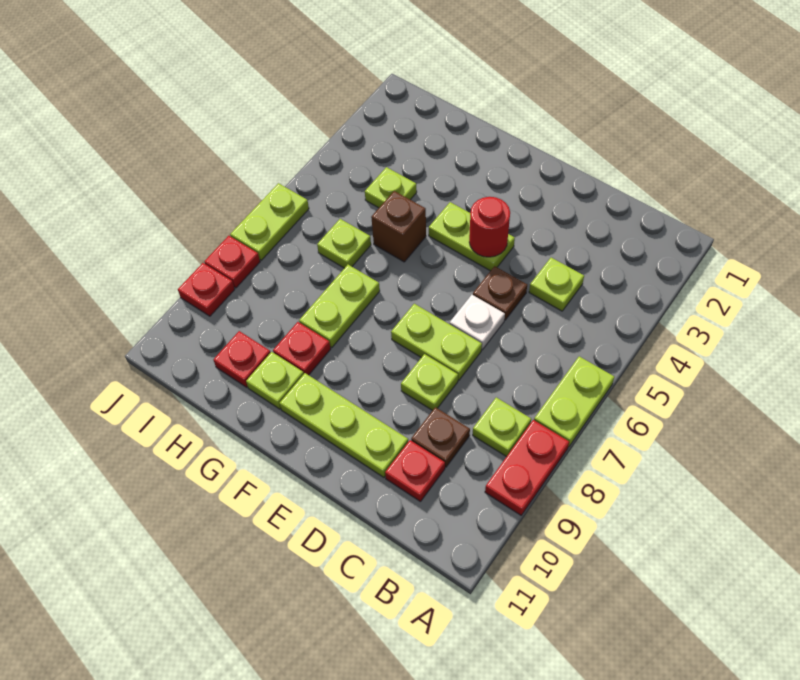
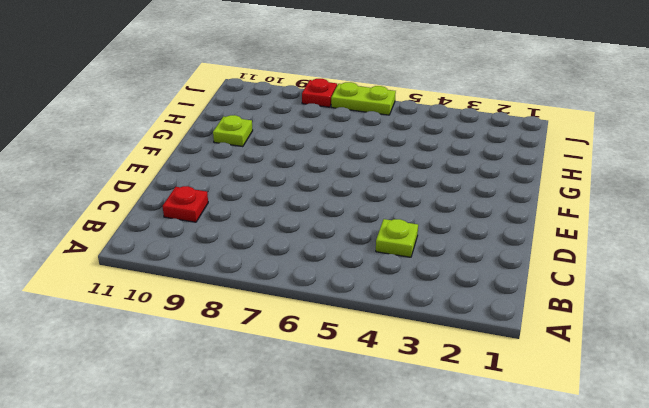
none -> lime 1x2 plate [534,356,614,447]
none -> red 1x2 plate [485,420,569,515]
none -> lime 1x1 plate [473,397,531,457]

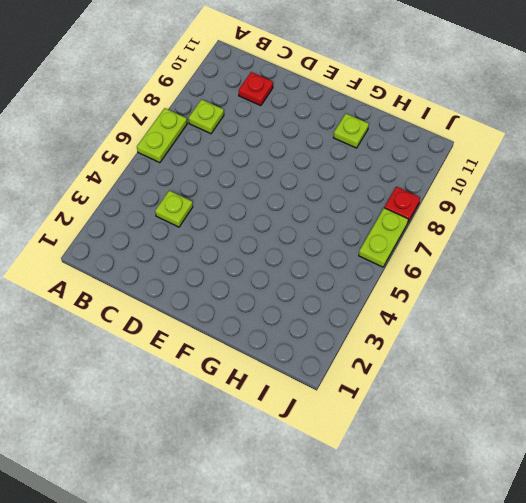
none -> red 1x2 plate [485,420,569,515]
none -> brown 1x1 plate [411,407,470,467]
none -> brown 1x1 plate [473,266,527,320]

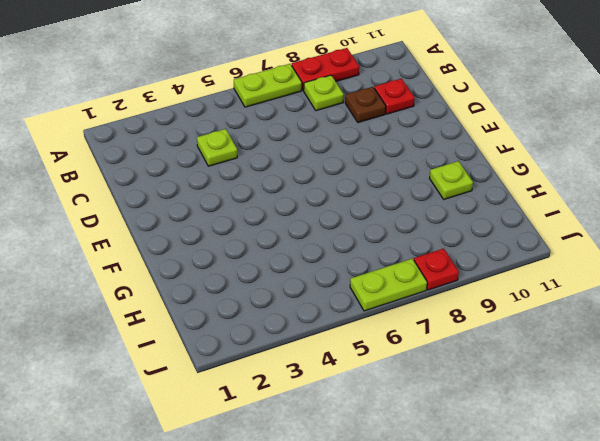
none -> brown 1x1 plate [473,266,527,320]
none -> white 1x1 plate [450,295,505,350]
none -> lime 1x2 plate [391,304,482,380]

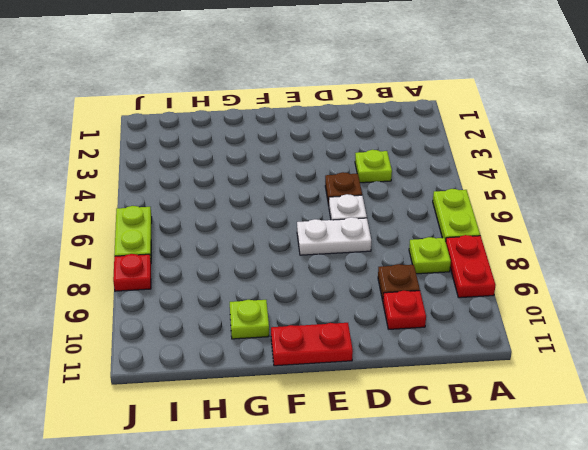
white 1x2 plate [297,217,371,255] -> lime 1x2 plate [391,304,482,380]
red 1x2 plate [271,323,353,366] -> none
none -> lime 1x1 plate [401,354,458,411]
none -> lime 1x3 plate [280,373,408,477]
none -> lime 1x2 plate [429,202,515,271]

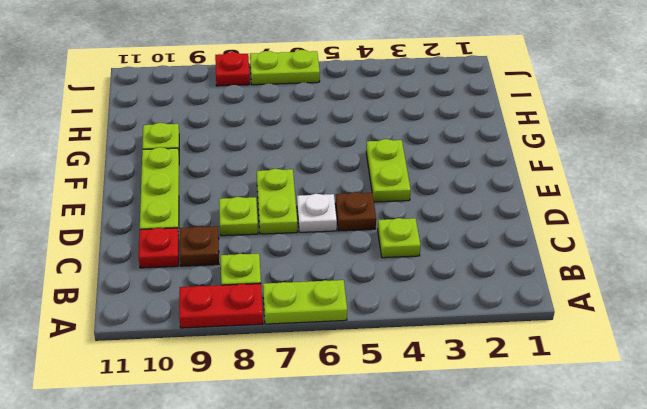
none -> brown 1x1 brick [371,191,426,262]
none -> lime 1x2 plate [299,265,380,348]
none -> red 1x1 plate [273,322,331,375]

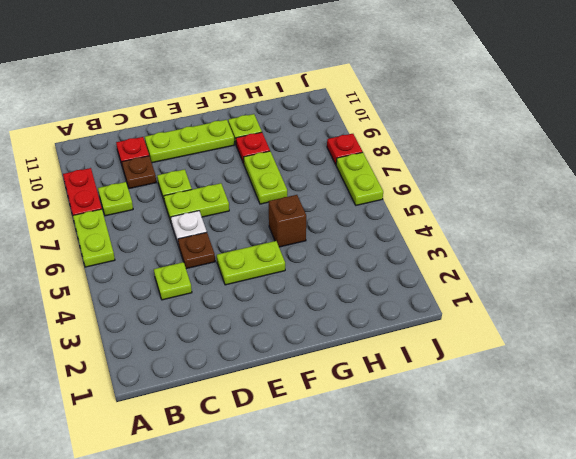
none -> lime 1x1 plate [365,167,417,208]
none -> lime 1x1 plate [317,219,371,268]
none -> red 1x1 plate [213,331,271,387]

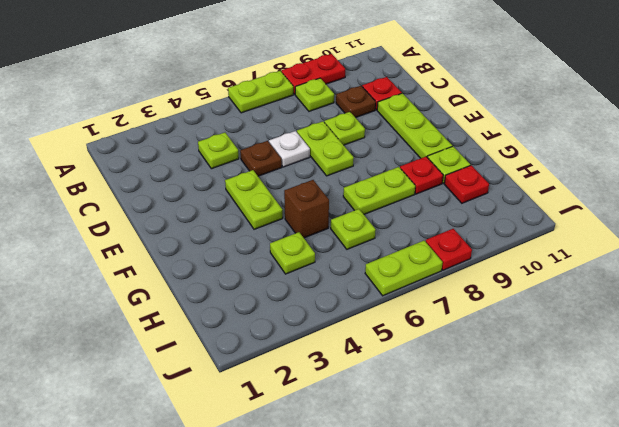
none -> red 1x1 plate [178,263,235,316]
none -> red 1x1 round brick [469,197,510,257]

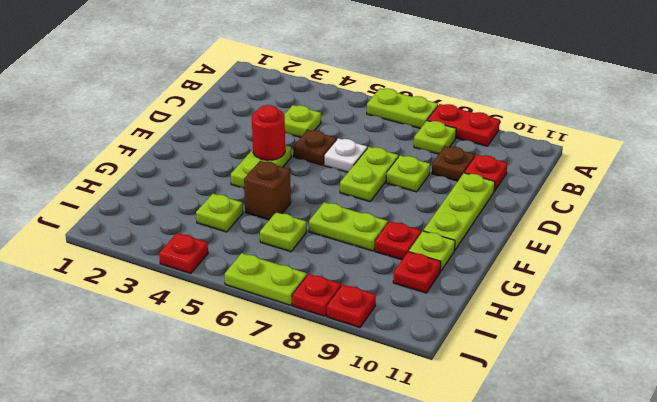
red 1x1 plate [159,233,208,273] -> none

